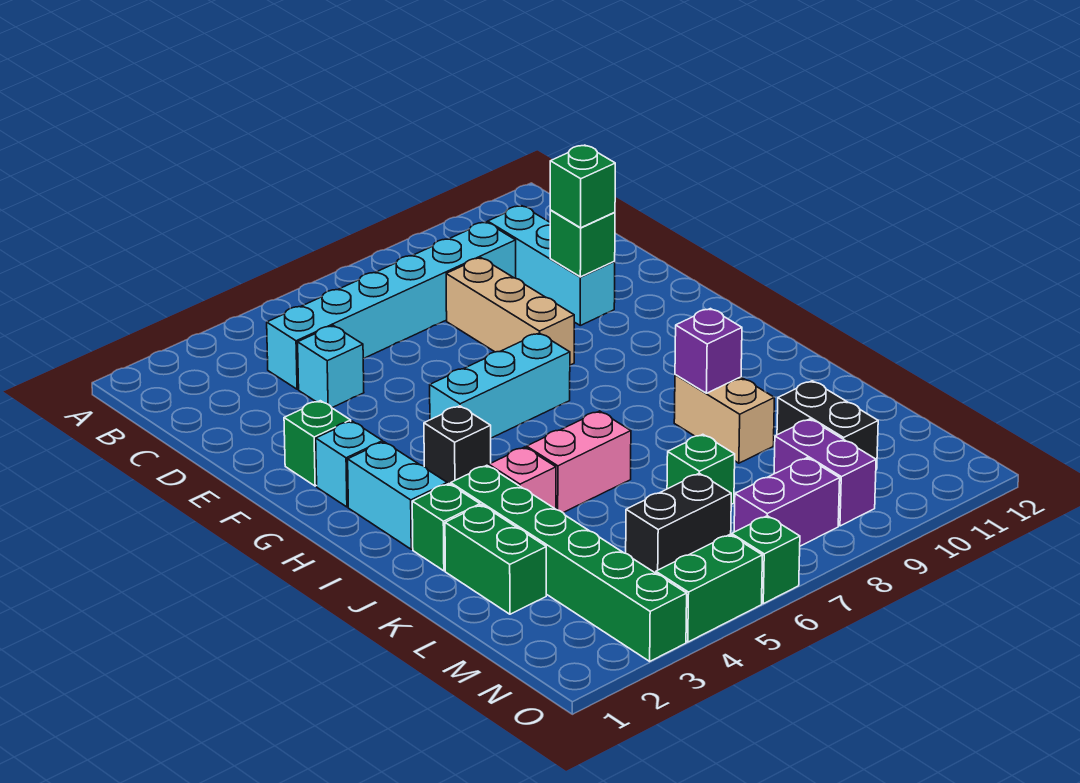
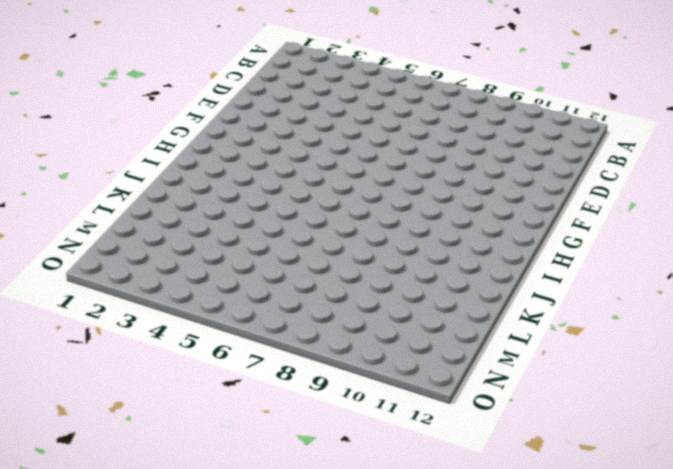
none -> cyan 1x6 brick [267,222,516,389]
none -> cyan 1x3 brick [488,206,615,325]
none -> cyan 1x1 brick [298,325,364,408]

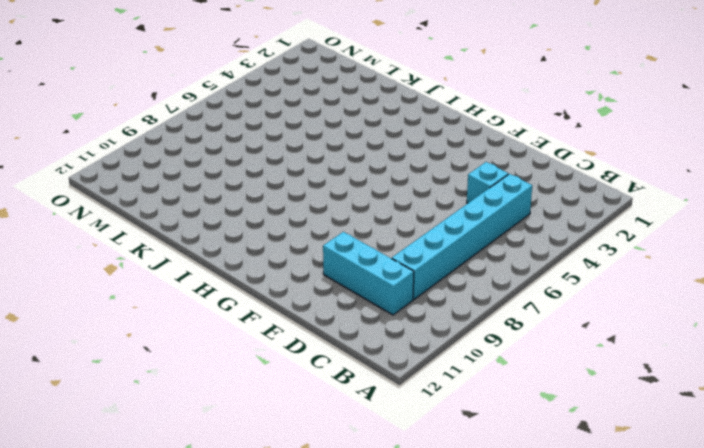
none -> tan 1x3 brick [446,258,574,365]
none -> green 1x1 brick [284,401,351,486]
none -> cyan 1x1 brick [316,421,383,507]

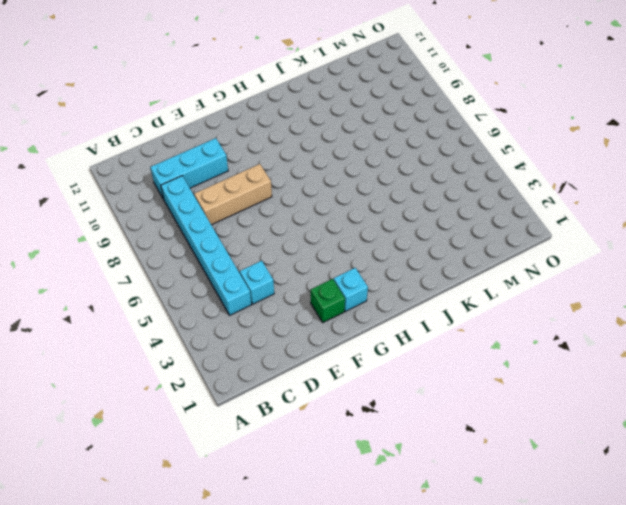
none -> cyan 1x3 brick [430,333,570,438]
none -> cyan 1x2 brick [348,442,447,549]
none -> black 1x1 brick [424,406,491,484]

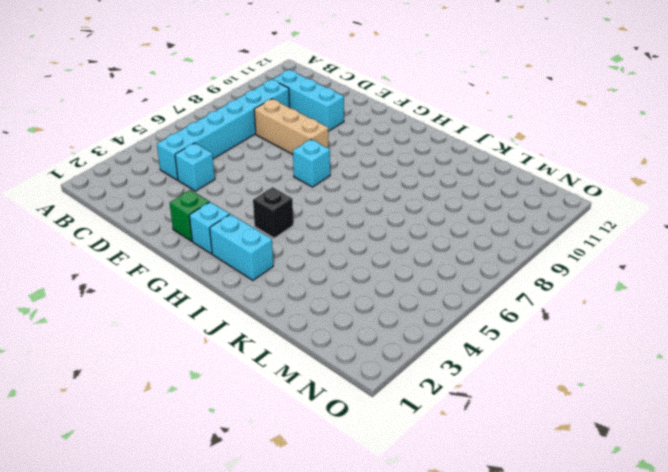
cyan 1x1 brick [293,139,330,187] -> cyan 1x3 brick [430,333,570,438]
none -> green 1x1 brick [412,484,480,571]
none -> green 1x6 brick [451,465,687,661]
none -> pink 1x1 brick [489,447,556,509]

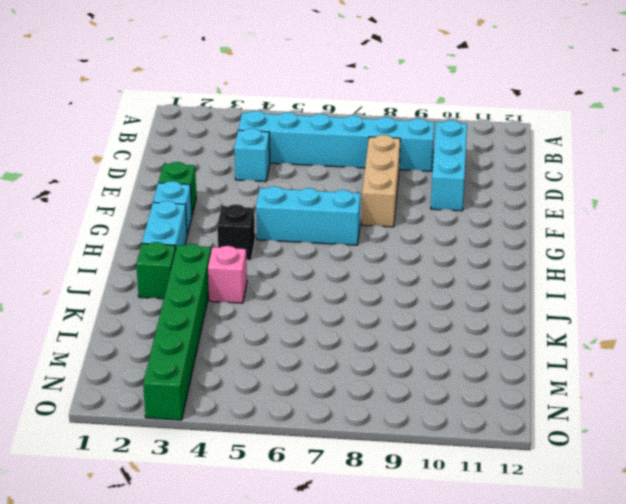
none -> pink 1x2 brick [527,411,631,513]
none -> tan 1x2 brick [674,375,774,463]
none -> green 1x2 brick [445,505,546,614]

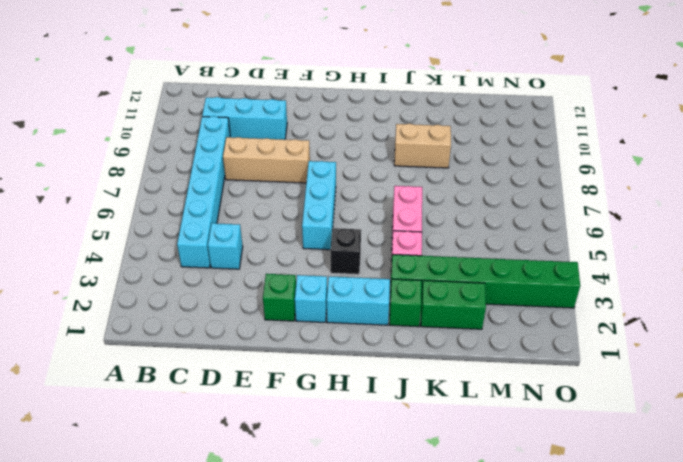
none -> green 1x1 brick [667,434,735,504]
none -> black 1x2 brick [777,381,878,470]
none -> black 1x2 brick [626,473,731,573]

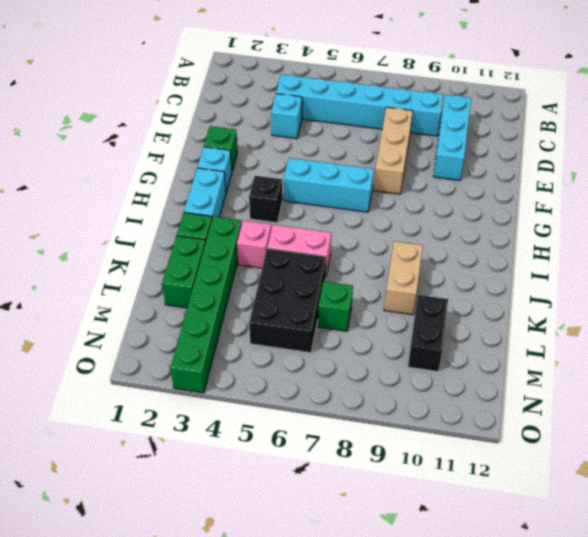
black 2x3 brick [249,248,327,353] -> black 1x2 brick [626,473,731,573]
none -> purple 1x2 brick [774,419,876,526]
none -> purple 1x2 brick [734,458,840,546]
none -> green 1x2 brick [656,535,762,642]

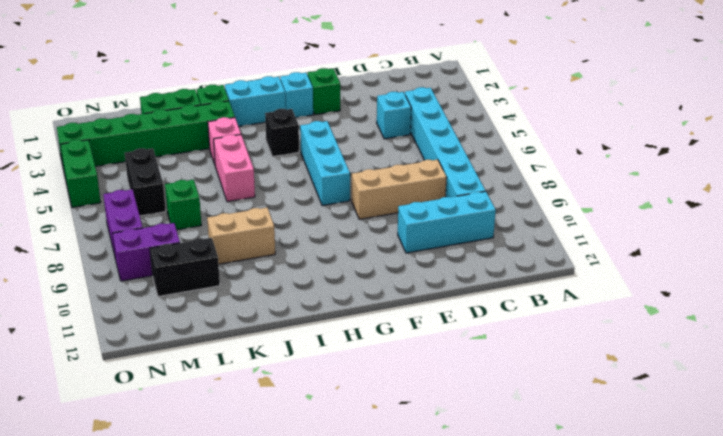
none -> green 1x1 brick [732,516,800,604]
none -> green 1x1 brick [550,210,615,277]
none -> purple 1x1 brick [675,309,742,393]

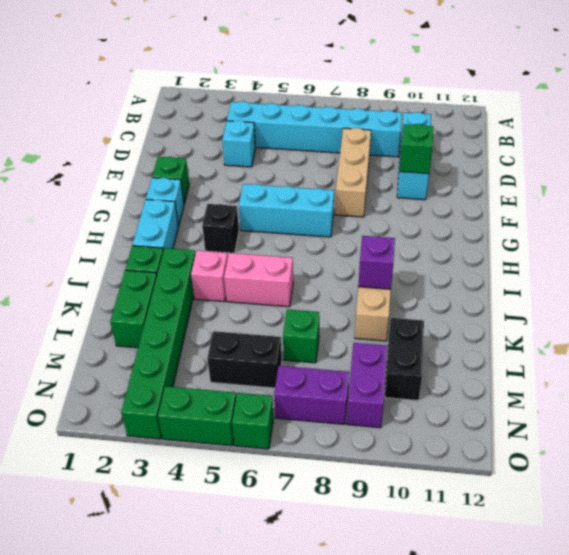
none -> green 1x1 brick [550,145,615,228]

